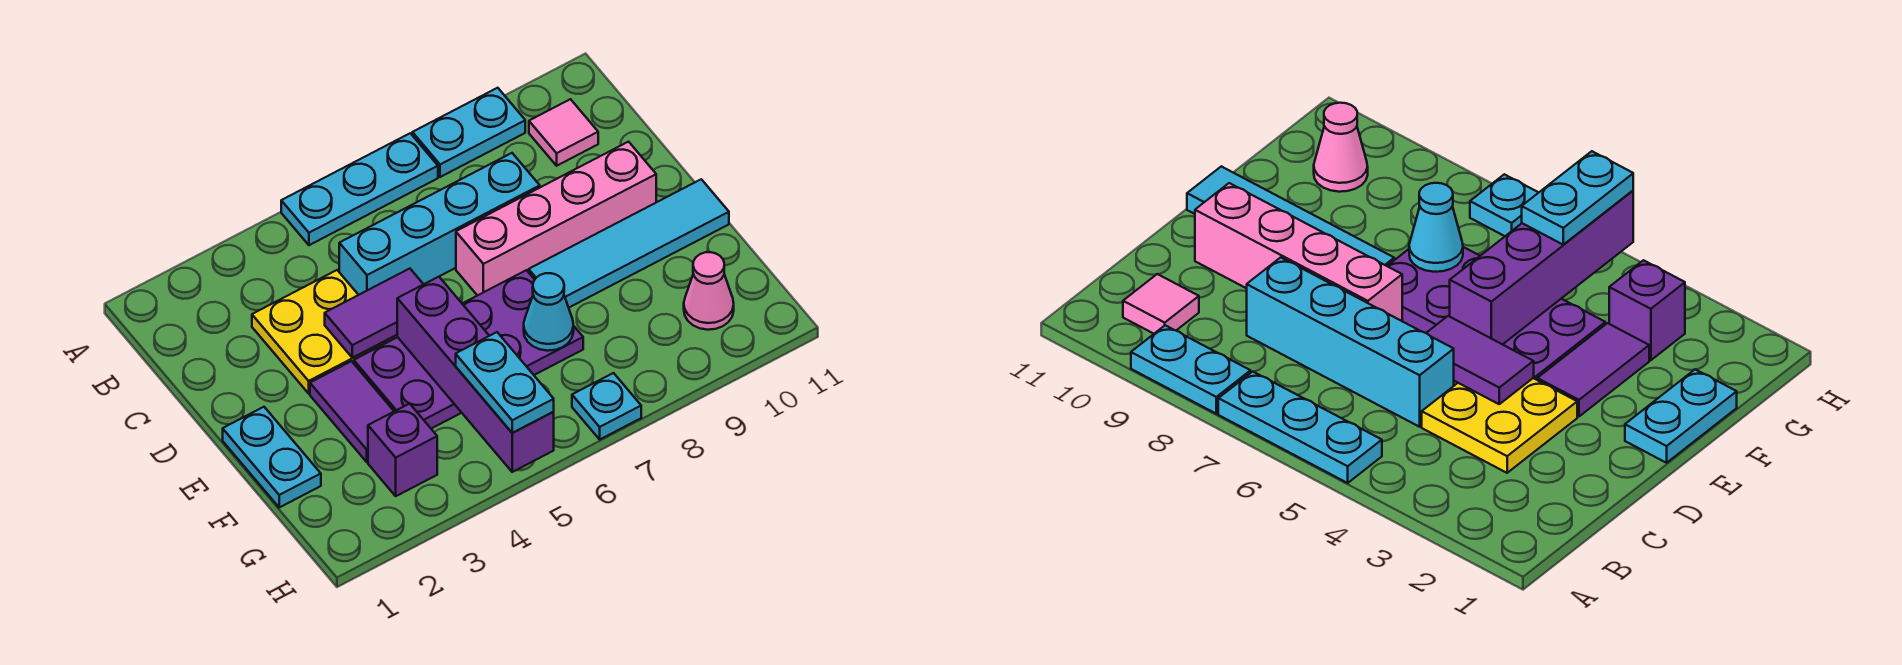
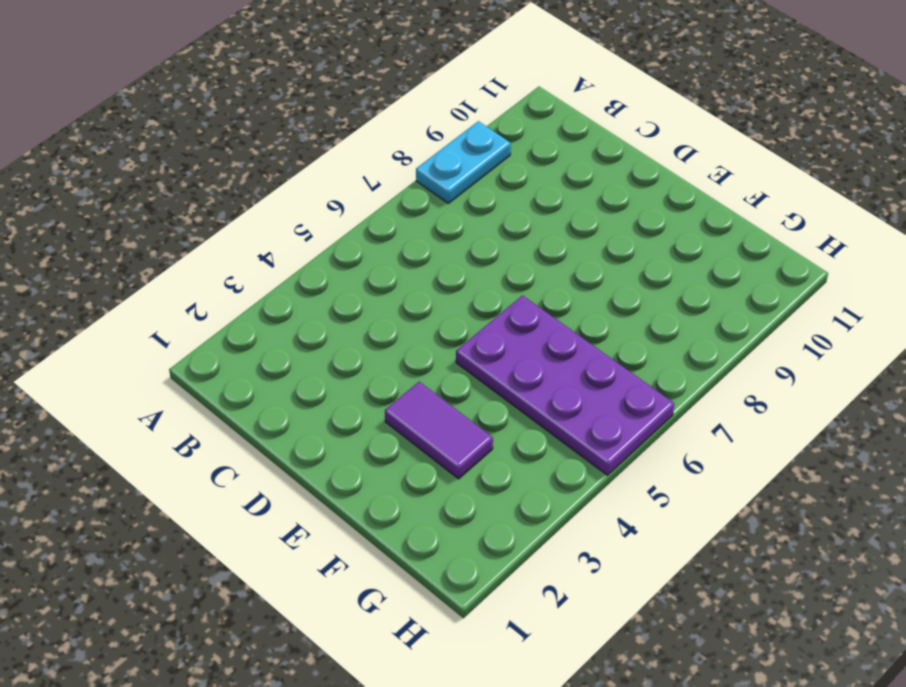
purple 2x4 plate [456,296,674,475] -> purple 2x4 plate turned to [354,270,583,429]
none -> cyan 1x3 plate [281,133,438,245]
none -> pink 1x1 tile [529,99,598,166]
none -> yellow 2x2 plate [252,270,394,393]

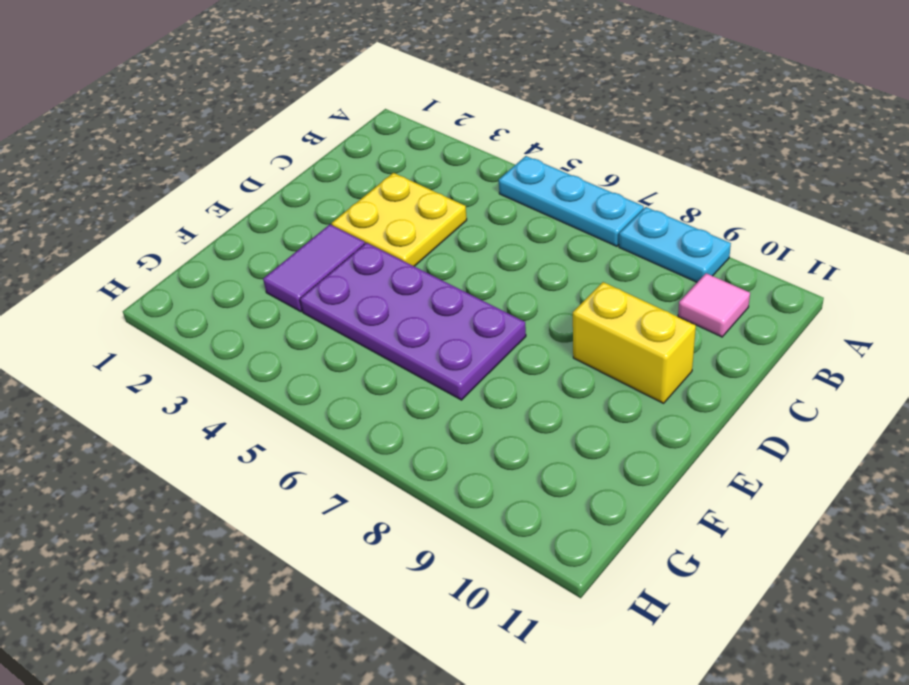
yellow 1x2 brick [573,282,696,403] -> pink 1x4 brick [456,142,656,296]
none -> cyan 1x4 brick [339,153,540,295]
none -> cyan 1x2 plate [223,407,321,507]
none -> cyan 1x4 tile [529,179,729,307]

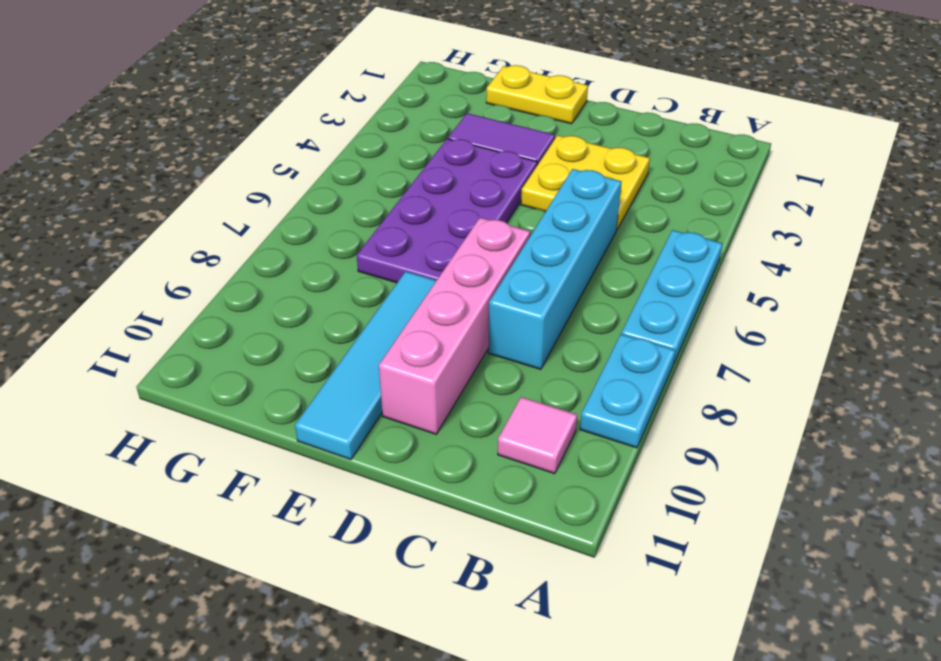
yellow 1x2 plate [486,65,588,124] -> cyan 1x2 plate [223,407,321,507]
none -> purple 1x1 brick [368,404,437,496]
none -> pink 1x1 cone [684,252,734,330]
none -> cyan 1x1 plate [572,373,641,439]

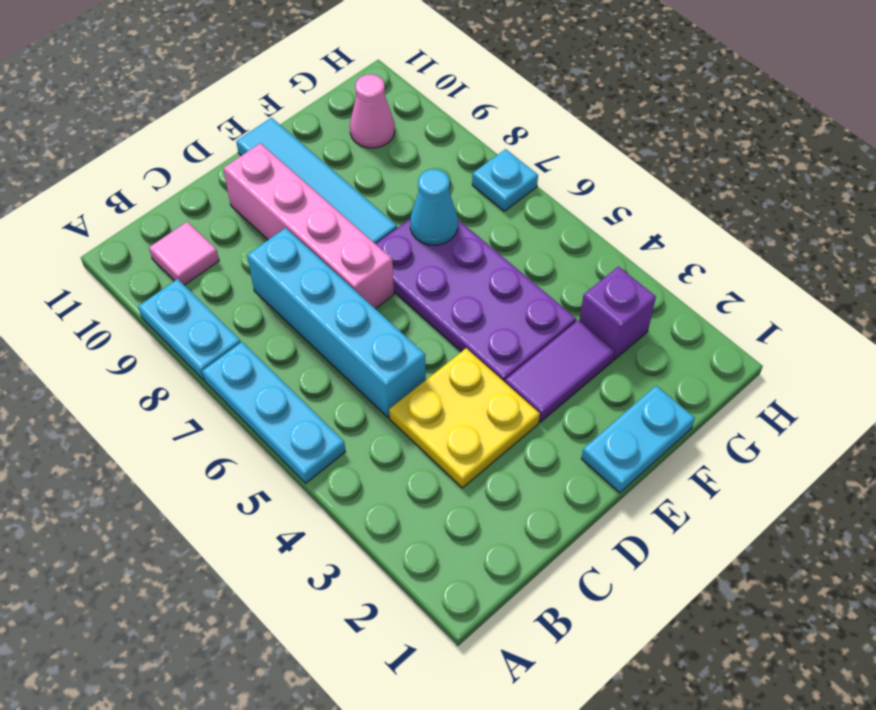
none -> purple 1x2 tile [325,269,423,358]
none -> purple 1x4 brick [397,277,554,472]
none -> cyan 1x2 plate [456,332,554,433]

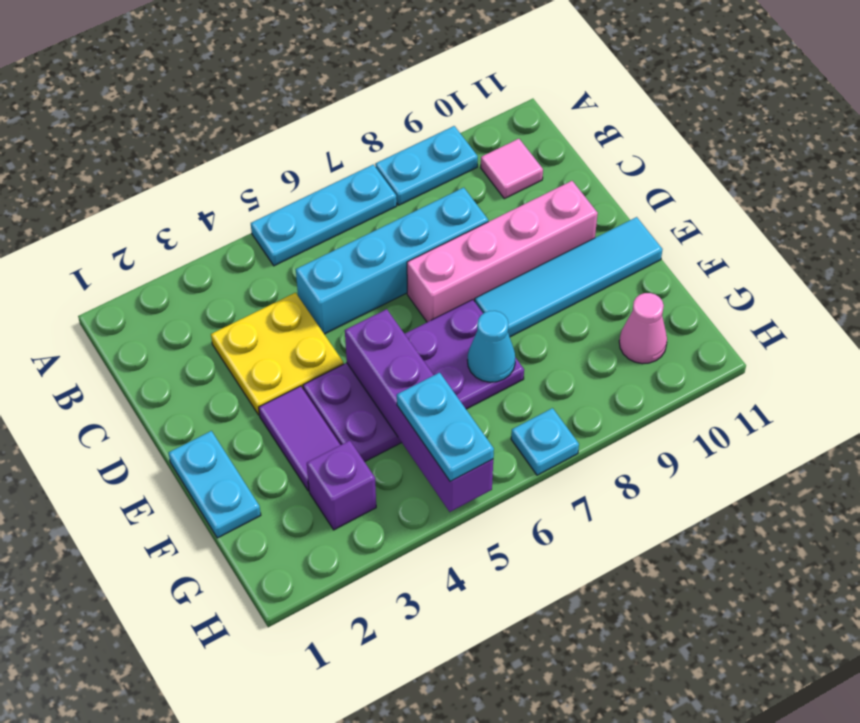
none -> purple 1x2 tile [325,269,423,358]

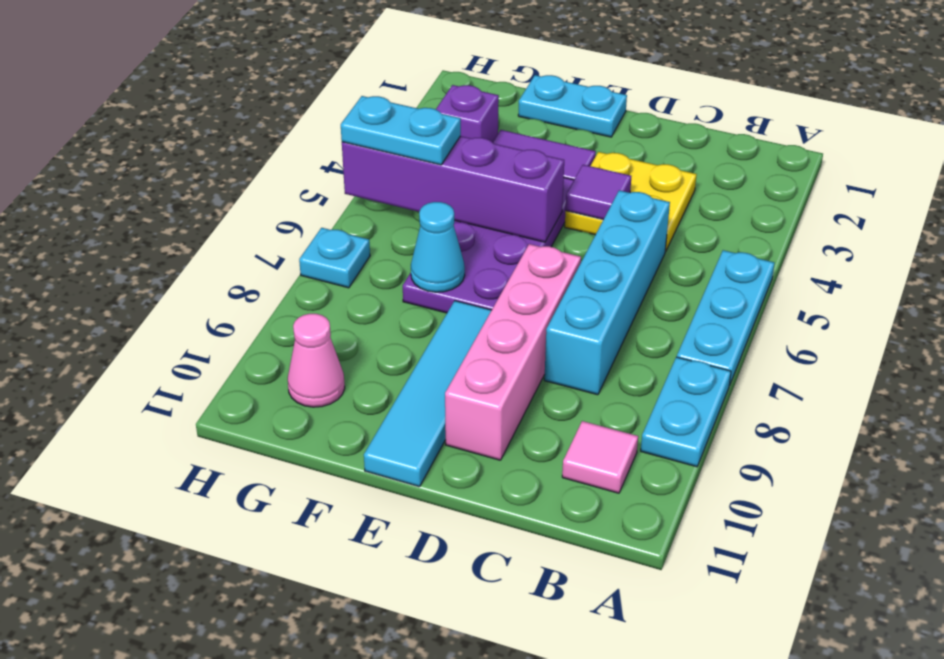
purple 1x1 tile [566,165,631,220] -> purple 1x2 tile [325,269,423,358]

